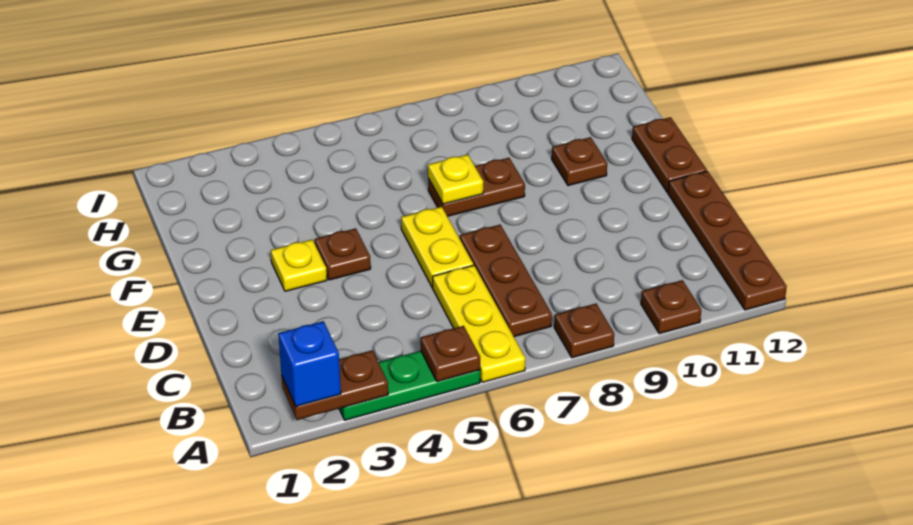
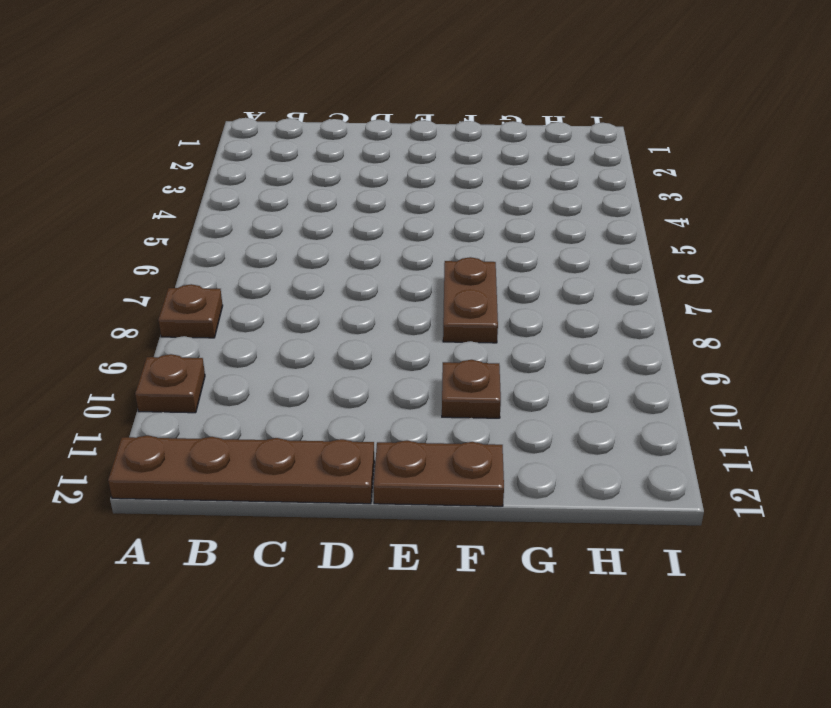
none -> green 1x3 plate [339,351,480,420]
none -> yellow 1x3 plate [433,265,525,382]
none -> brown 1x3 plate [460,225,552,337]

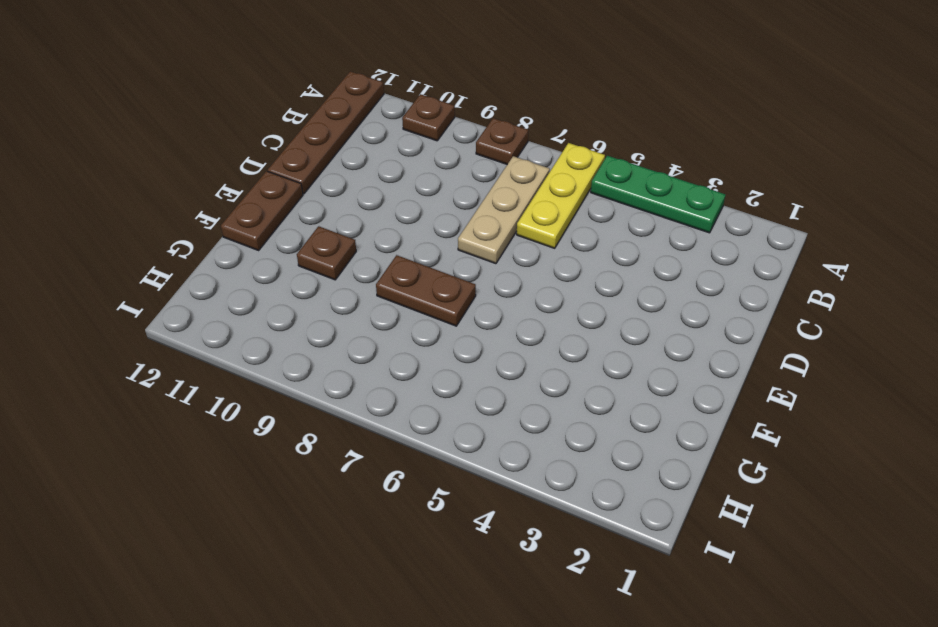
tan 1x3 plate [458,156,550,264] -> brown 1x3 plate [460,225,552,337]
none -> yellow 1x2 plate [401,207,473,287]
none -> yellow 1x1 plate [271,240,327,291]
none -> brown 1x1 plate [315,228,371,280]

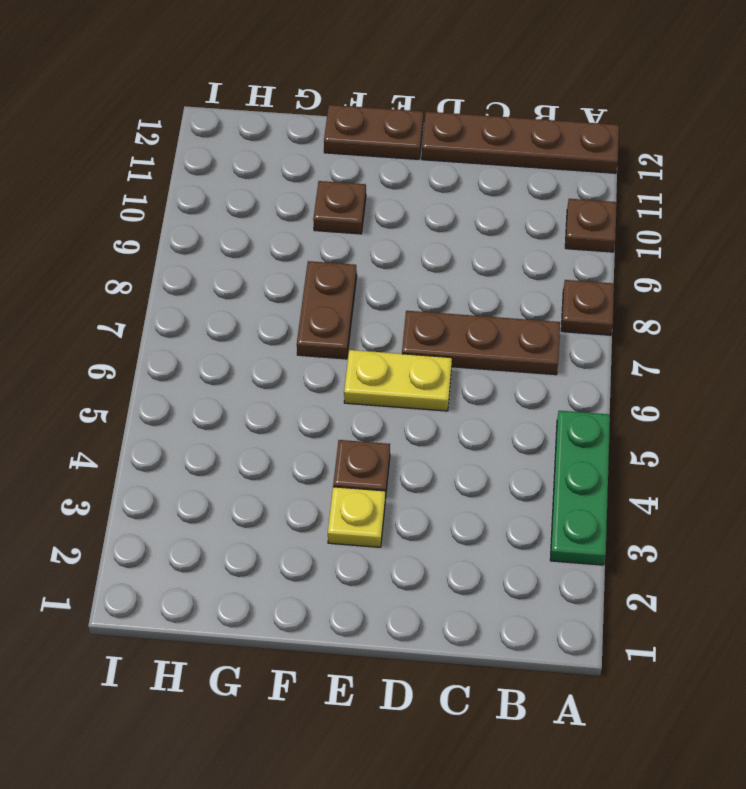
none -> yellow 1x3 plate [433,265,525,382]
none -> brown 1x2 plate [282,350,388,420]
none -> brown 1x1 plate [421,326,480,382]

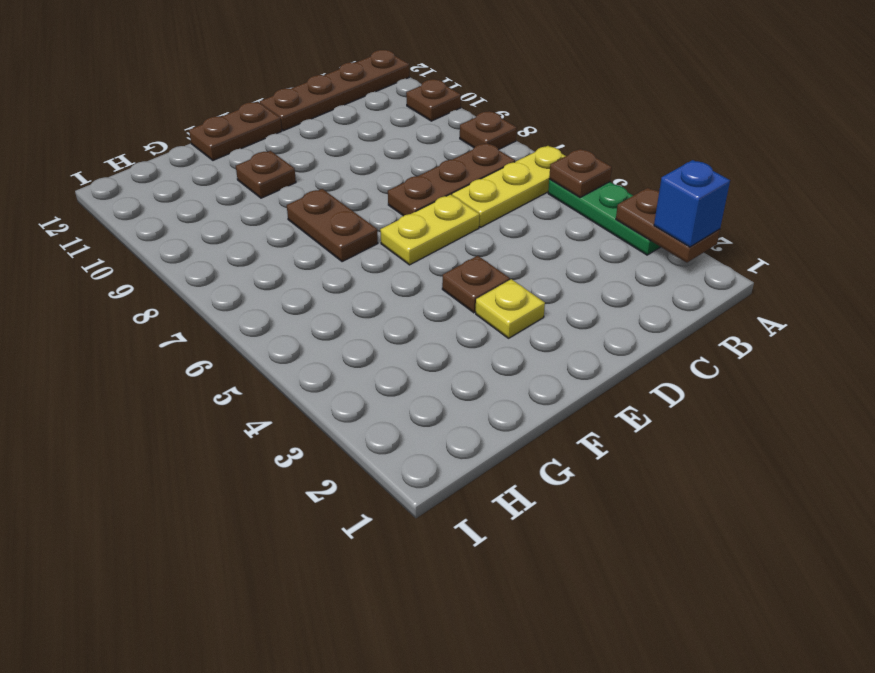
none -> yellow 1x1 plate [428,155,483,204]

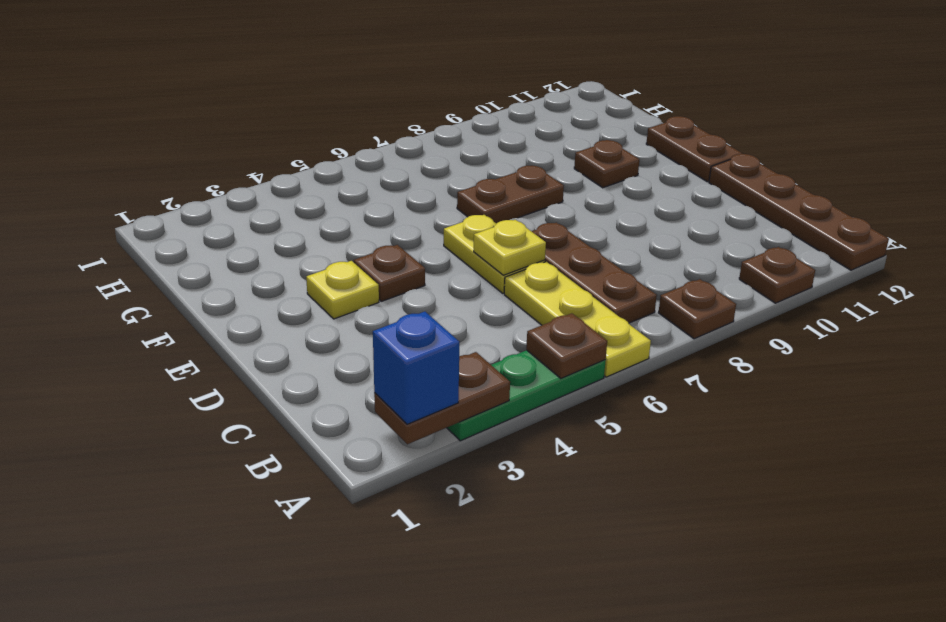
yellow 1x1 plate [474,220,546,275] -> yellow 1x1 plate moved to [428,155,483,204]

